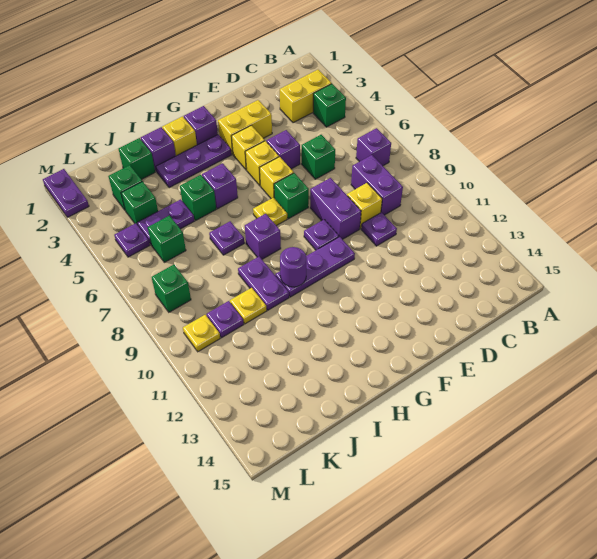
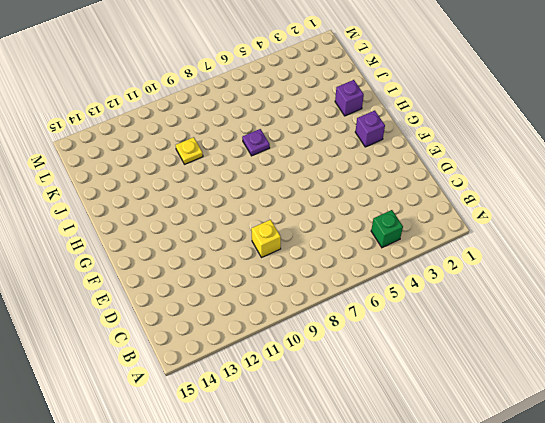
none -> yellow 1x2 brick [280,70,332,123]
none -> purple 1x1 brick [356,128,391,166]
none -> purple 1x2 brick [351,155,403,215]
none -> green 1x1 brick [302,135,335,179]

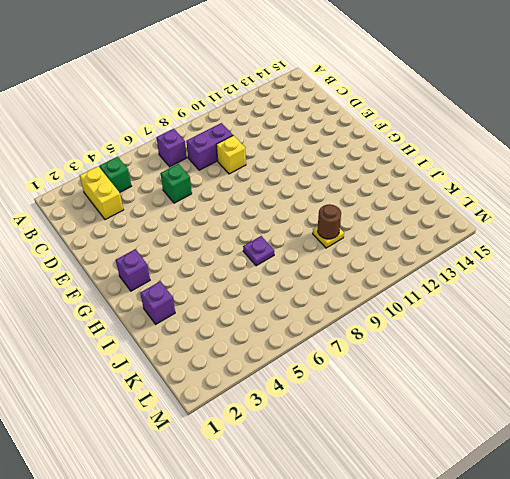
brown 1x1 round brick [318,204,341,239] -> none
none -> purple 1x1 plate [361,212,397,246]
none -> yellow 1x2 brick [218,100,272,154]
none -> purple 1x1 brick [266,130,300,169]
none -> purple 1x2 brick [310,178,361,239]

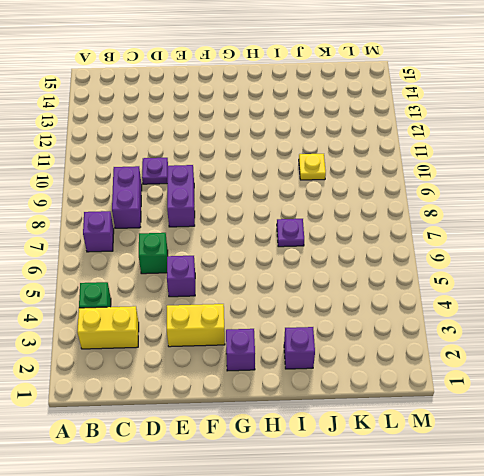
none -> yellow 1x1 brick [347,183,382,228]
none -> yellow 1x1 brick [232,125,265,170]
none -> yellow 1x1 brick [245,141,279,186]
none -> yellow 1x1 brick [260,157,294,199]

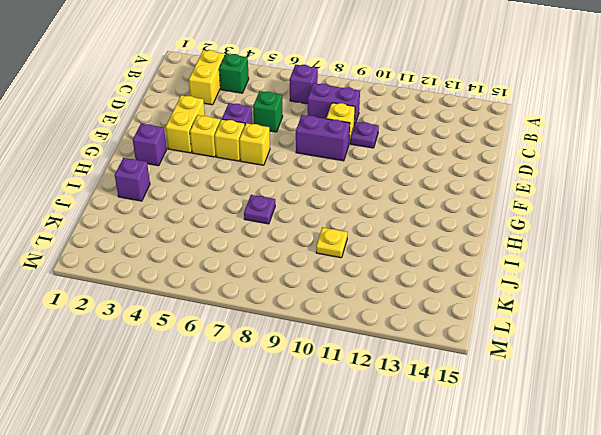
none -> green 1x1 brick [274,173,309,219]
none -> purple 1x1 plate [304,219,339,250]
none -> purple 1x3 plate [275,237,355,297]
none -> purple 1x3 plate [156,135,232,188]

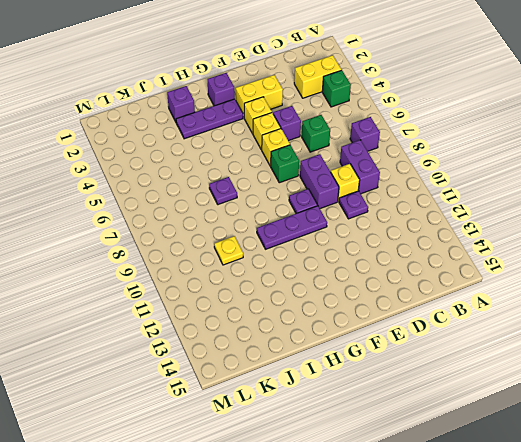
none -> yellow 1x1 plate [253,198,287,226]
none -> yellow 1x1 brick [162,116,197,156]
none -> purple 1x1 brick [202,163,238,209]
none -> purple 1x1 brick [245,214,281,259]

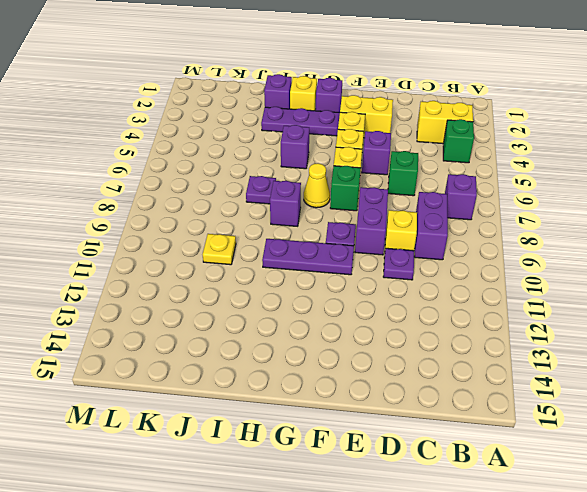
yellow 1x1 cone [304,163,330,208] -> yellow 1x1 plate [253,198,287,226]
none -> green 1x1 brick [180,175,216,220]
none -> purple 1x2 plate [238,256,289,310]
none -> green 1x1 brick [118,138,155,180]
none -> purple 1x2 plate [137,199,194,244]

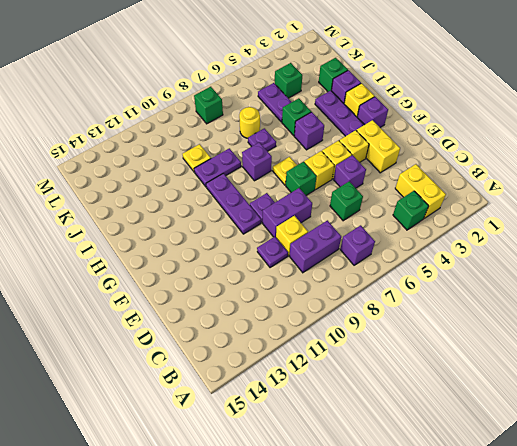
yellow 1x1 round brick [239,107,260,138] -> none
none -> green 1x1 brick [108,165,142,210]
none -> green 1x1 brick [148,215,186,262]
none -> purple 1x1 plate [207,301,244,338]
none -> purple 1x1 plate [114,223,150,257]

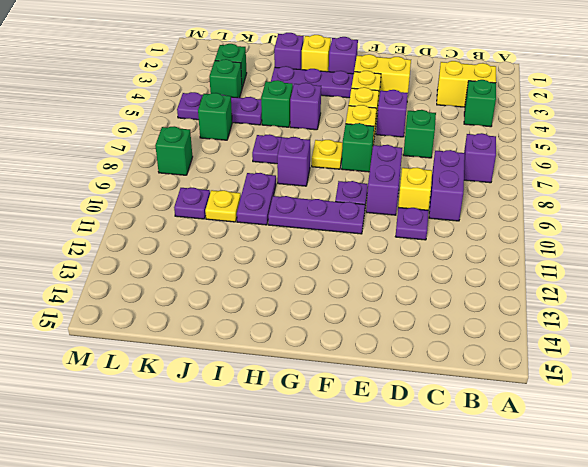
none -> green 1x1 brick [118,138,155,180]
none -> yellow 1x1 plate [183,315,220,352]
none -> purple 1x2 plate [43,169,89,217]
none -> purple 1x1 round brick [280,247,306,287]

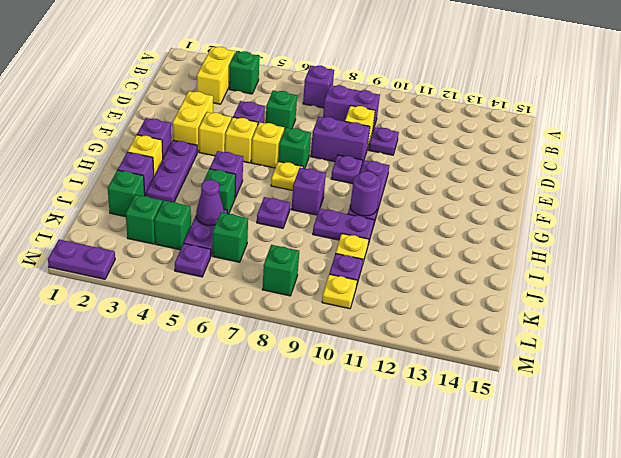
purple 1x1 cone [196,180,224,225] -> none

